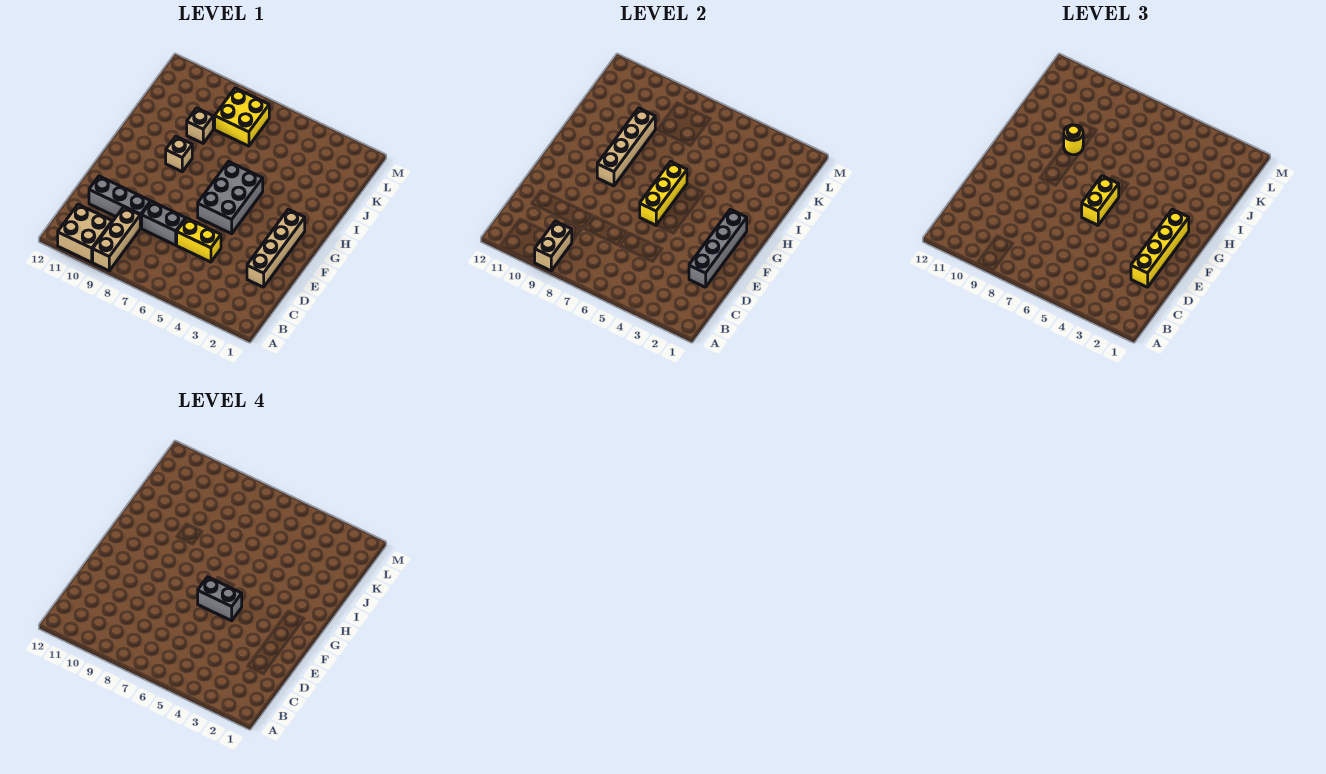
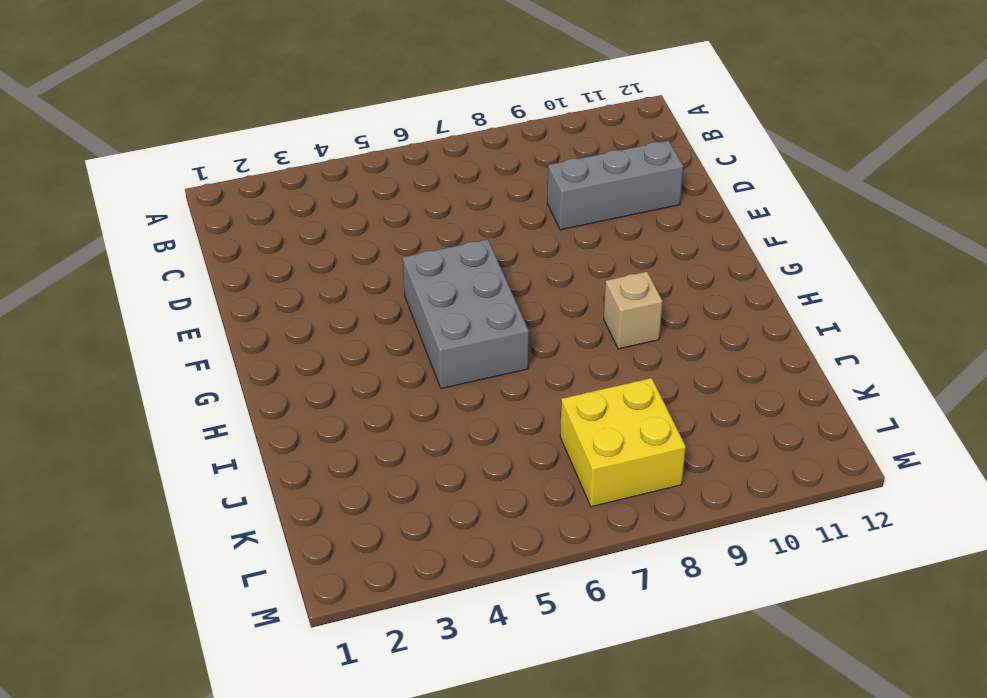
none -> tan 1x3 brick [93,207,140,271]
none -> tan 2x2 brick [58,205,112,262]
none -> tan 1x4 brick [247,209,305,287]

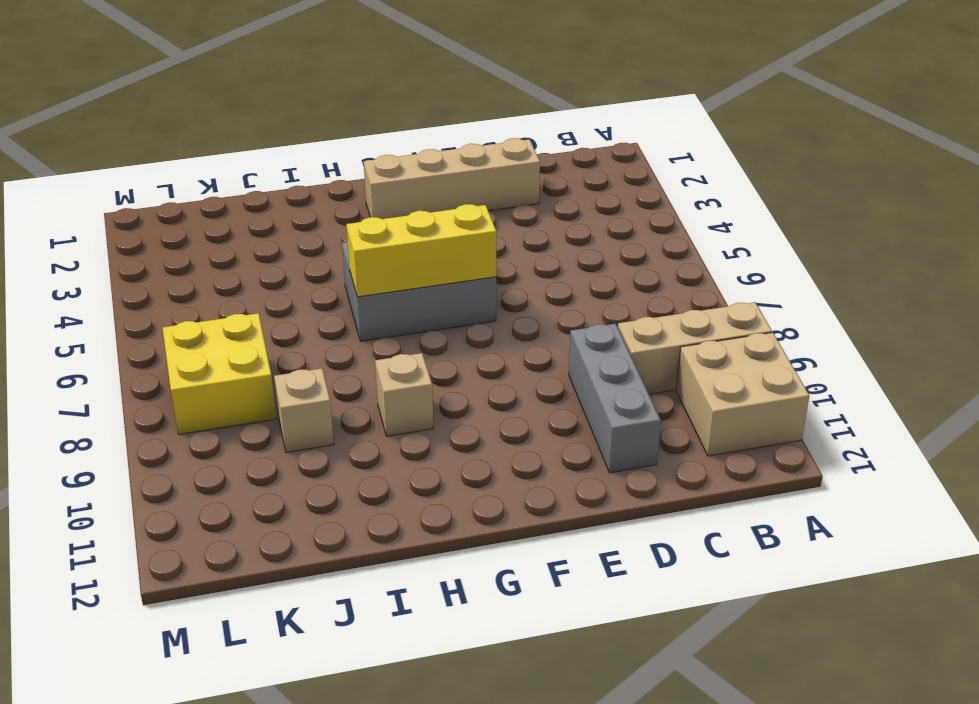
none -> yellow 1x2 brick [177,218,221,262]
none -> grey 1x2 brick [142,201,186,245]
none -> tan 1x2 brick [535,221,572,271]

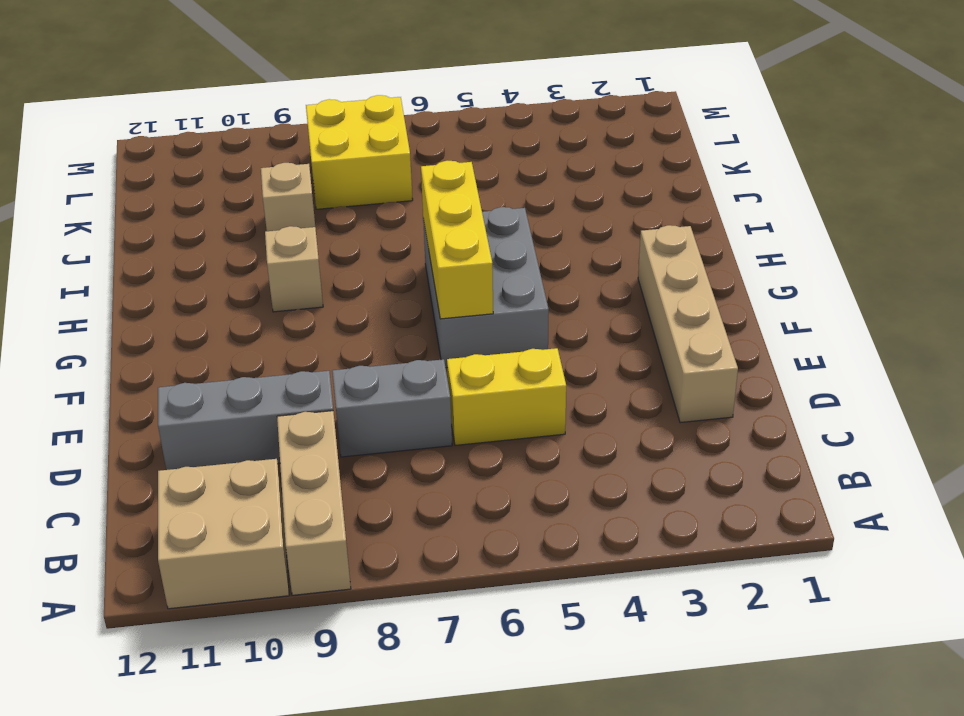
none -> tan 1x2 brick [535,221,572,271]
none -> grey 1x4 brick [689,209,747,287]
none -> tan 1x4 brick [597,108,655,186]

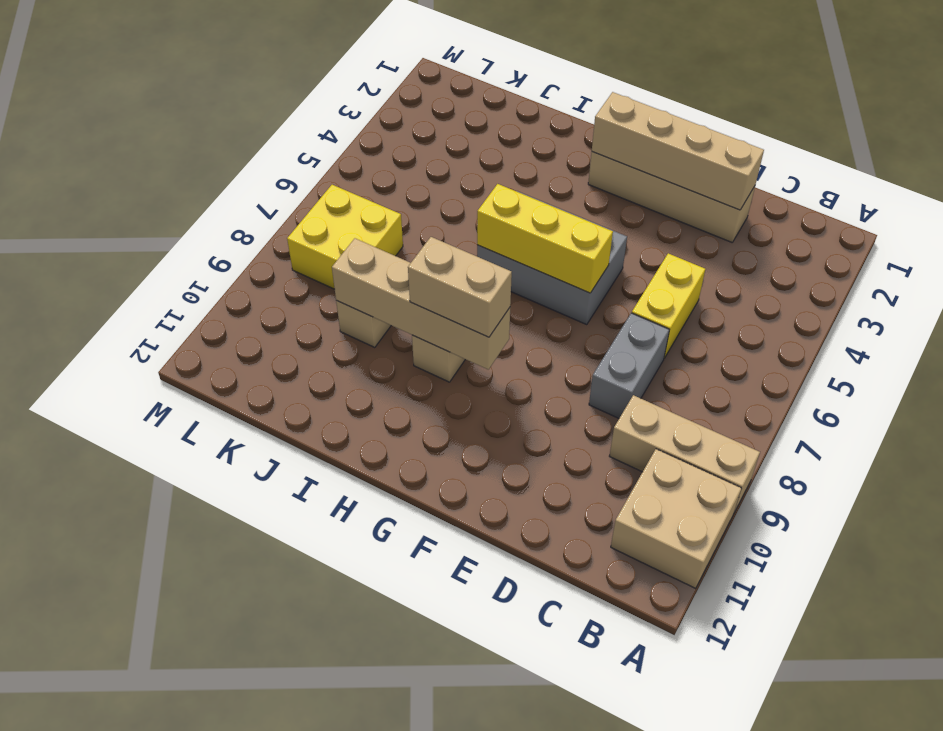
tan 1x4 brick [592,92,764,210] -> grey 1x4 brick [689,209,747,287]
tan 1x2 brick [408,237,512,337] -> tan 1x2 brick moved to [535,221,572,271]
none -> grey 1x3 brick [89,176,151,228]
none -> yellow 1x4 brick [1131,209,1189,287]
none -> yellow 1x2 brick [1082,176,1119,225]

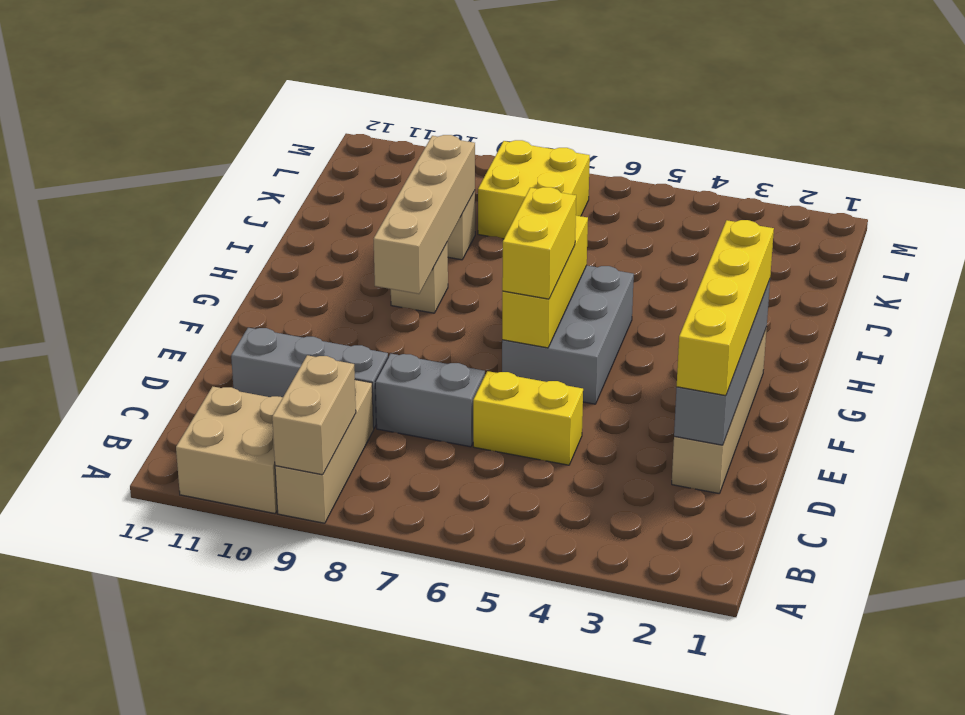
none -> yellow 1x1 round brick [1064,125,1083,155]
none -> grey 1x2 brick [198,577,242,621]

